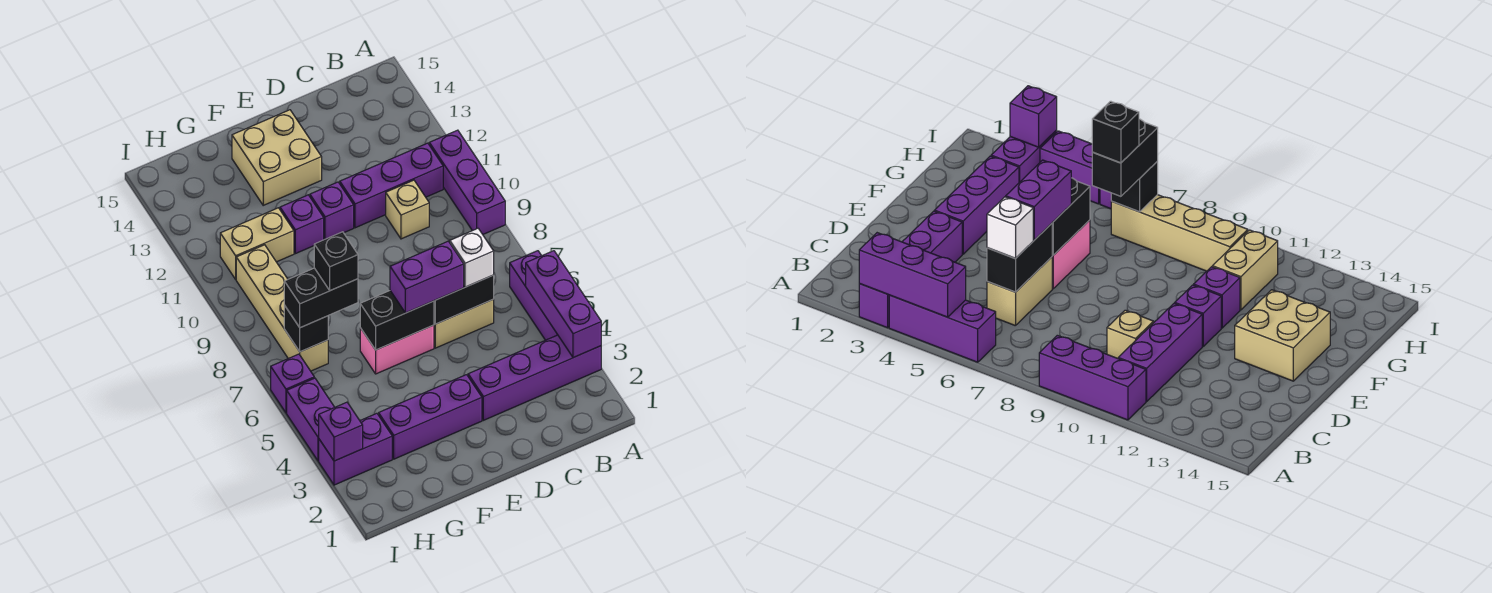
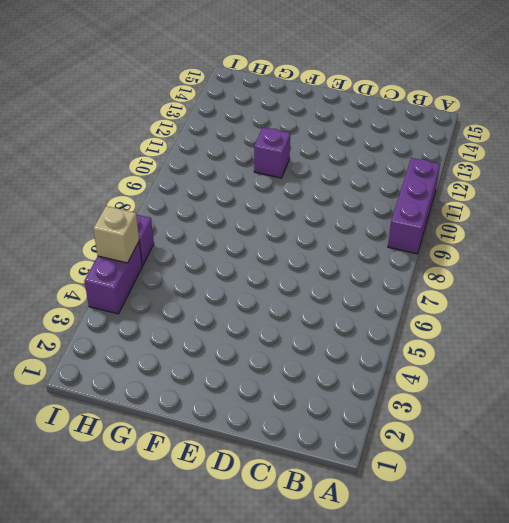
tan 1x1 brick [93,206,139,263] -> tan 1x1 brick moved to [386,180,429,239]
none -> purple 1x4 brick [468,335,601,420]
none -> purple 1x3 brick [510,251,558,340]
none -> purple 1x3 brick [340,143,443,228]

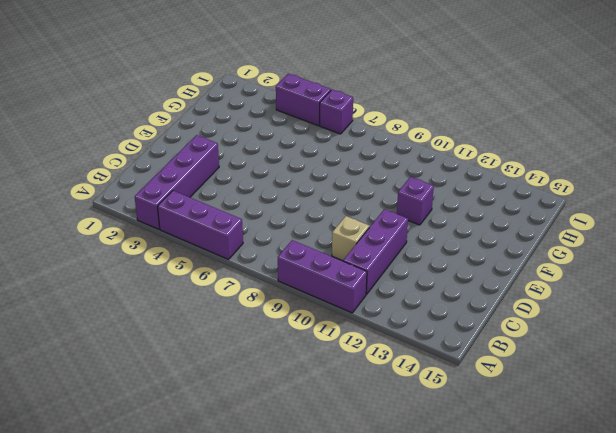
none -> tan 1x2 brick [434,299,494,348]
none -> purple 1x3 brick [379,375,482,459]
none -> pink 1x2 brick [360,325,434,374]

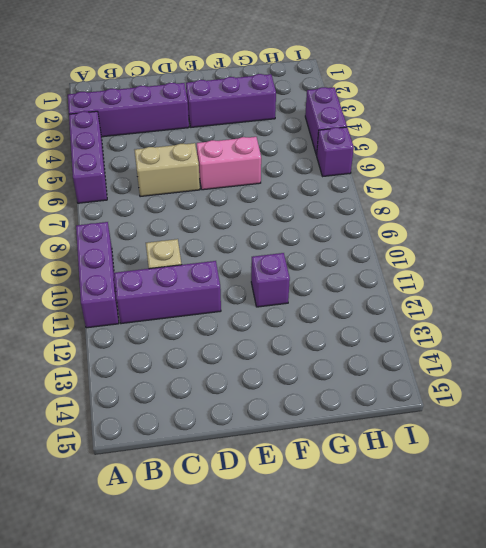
none -> purple 1x1 brick [310,182,354,240]
none -> tan 2x2 brick [232,110,322,205]
none -> tan 1x2 brick [220,208,294,279]

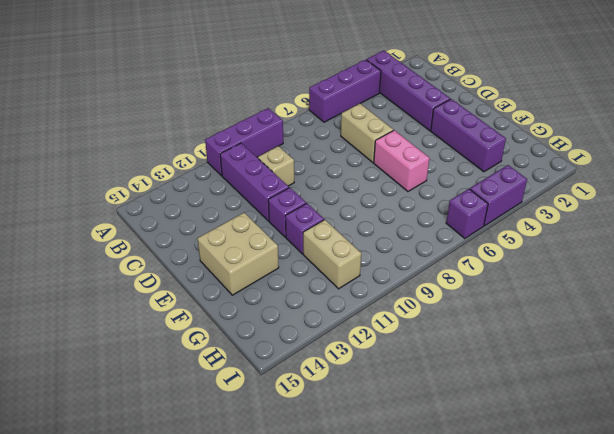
none -> purple 1x2 brick [319,413,392,485]
none -> tan 1x4 brick [236,245,328,371]
none -> purple 1x3 brick [526,251,601,358]

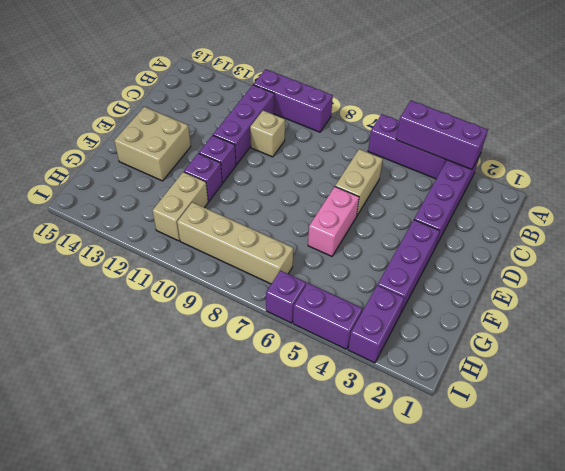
none -> black 1x2 brick [434,275,494,324]
none -> black 1x2 brick [360,291,434,350]
none -> black 1x1 brick [284,305,328,352]

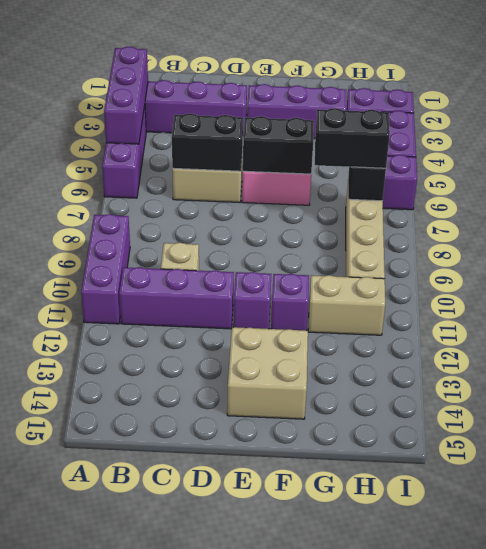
none -> purple 1x1 brick [319,402,363,461]
none -> white 1x1 brick [450,228,494,287]
none -> purple 1x2 brick [390,241,464,313]

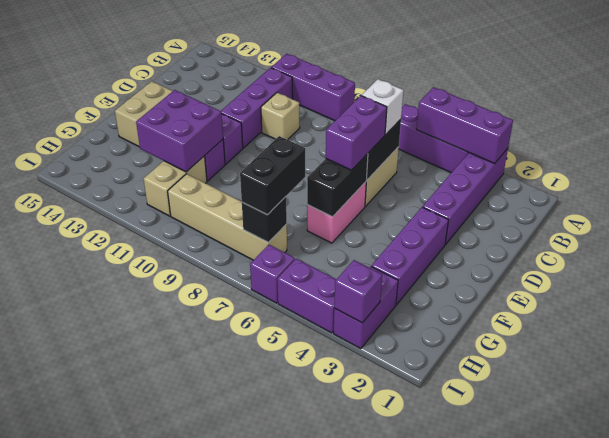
purple 2x2 brick [136,90,223,172] -> none
none -> black 1x1 brick [314,232,358,291]

